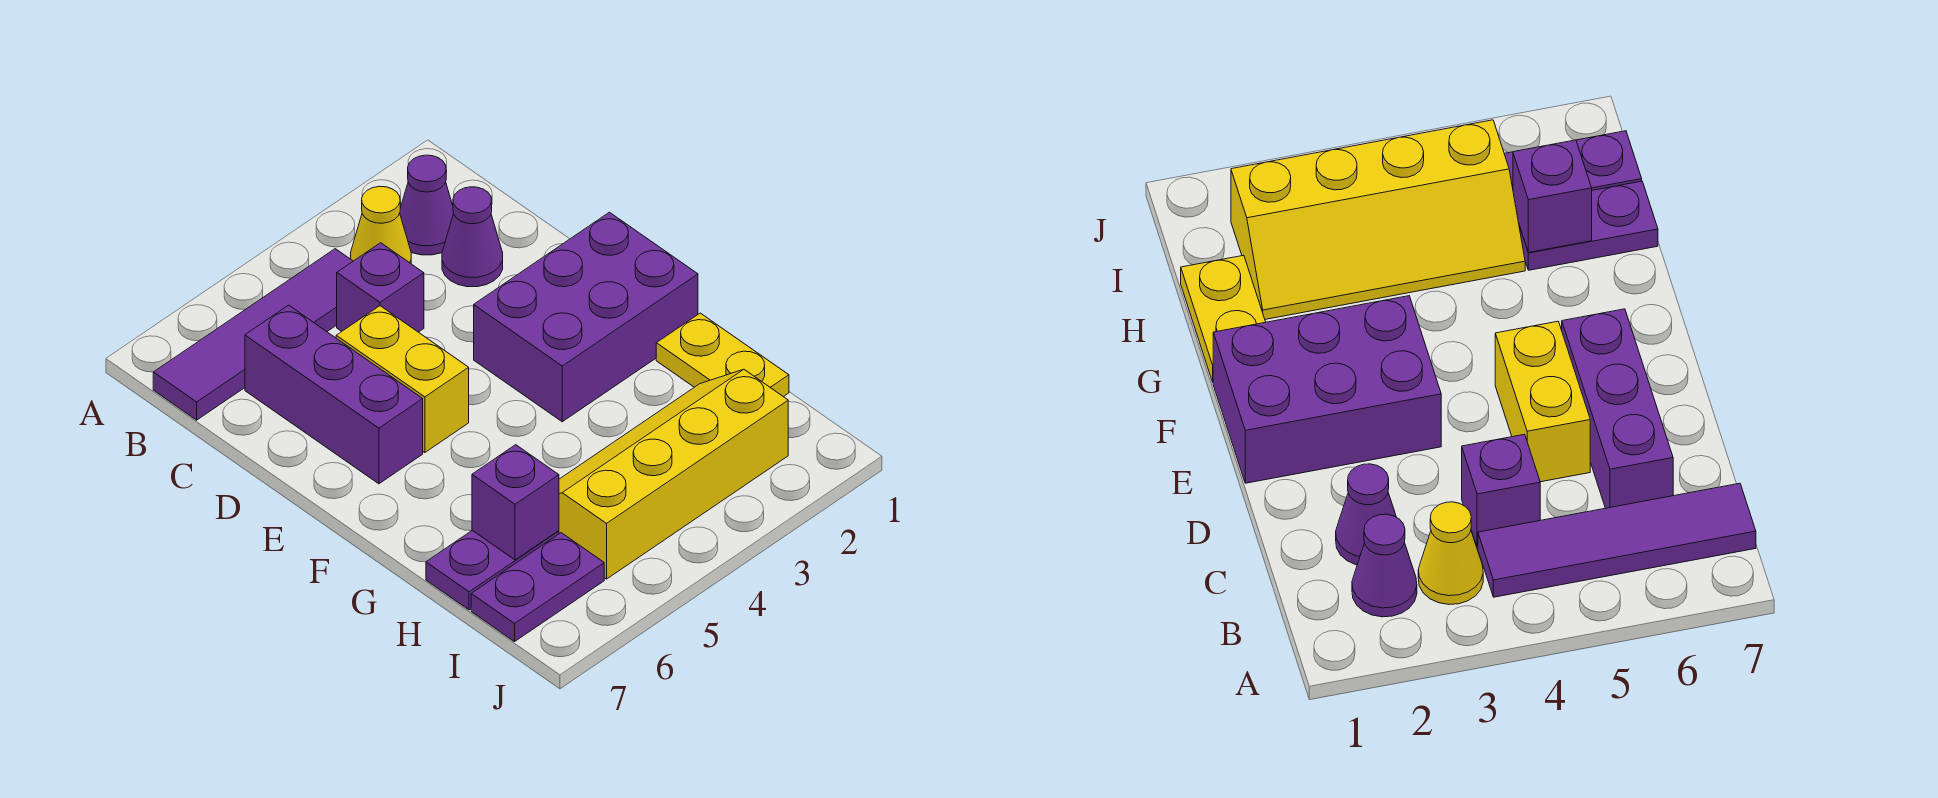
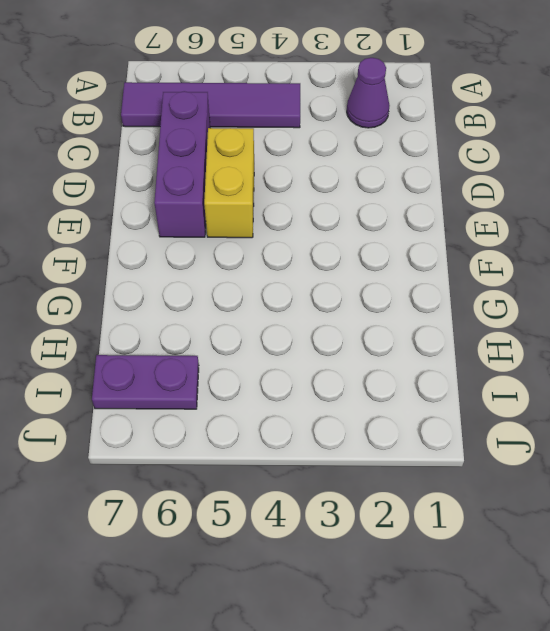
none -> yellow 1x1 cone [351,186,411,263]
none -> purple 1x1 cone [442,187,503,287]
none -> purple 1x1 brick [337,243,424,332]

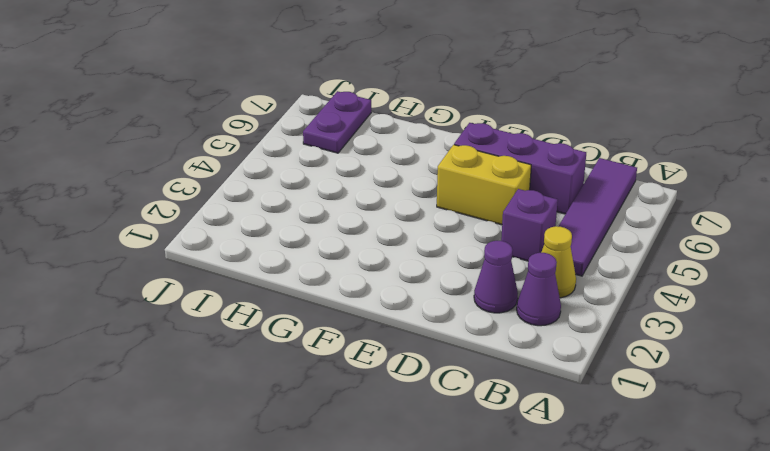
none -> purple 2x3 brick [474,212,698,422]
none -> yellow 1x2 plate [656,313,789,397]
none -> yellow 2x4 slope [559,369,788,579]

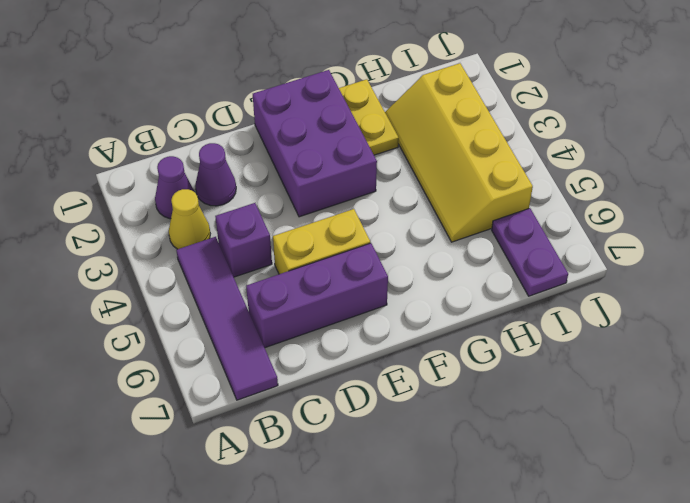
yellow 1x2 plate [339,79,399,155] -> yellow 1x2 plate turned to [656,313,789,397]
none -> purple 1x2 plate [426,530,559,610]
none -> purple 1x1 brick [472,445,559,560]

